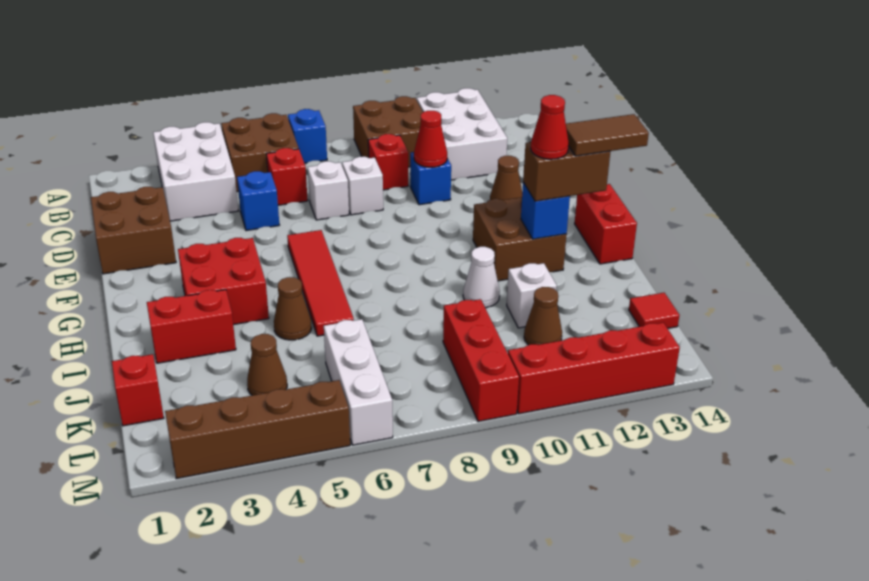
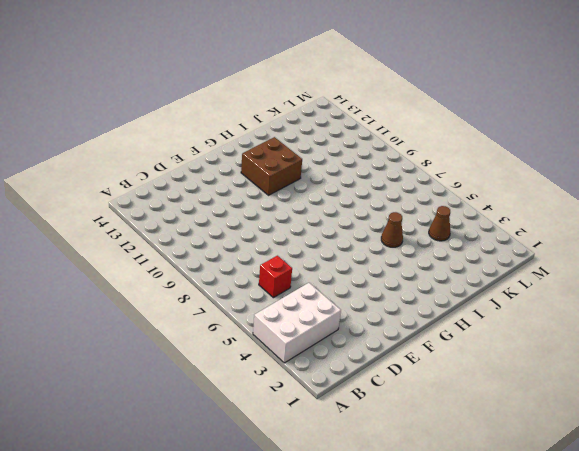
none -> brown 2x2 brick [221,113,299,192]
none -> blue 1x1 brick [288,109,327,163]
none -> brown 2x2 brick [353,96,423,167]
none -> white 2x3 brick [417,88,507,180]

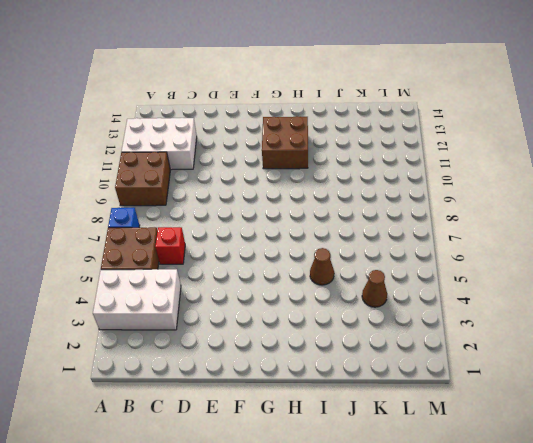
none -> red 1x1 brick [368,134,408,190]
none -> brown 2x2 brick [91,187,176,274]
none -> blue 1x1 brick [237,171,279,231]
none -> white 1x1 brick [308,161,349,220]

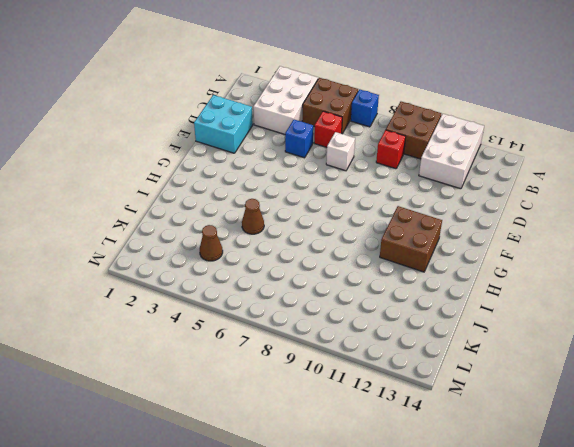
cyan 2x2 brick [194,95,253,153] -> brown 2x2 brick [91,187,176,274]
none -> white 1x1 brick [342,157,383,215]
none -> blue 1x1 brick [410,152,451,205]
none -> brown 1x1 cone [490,156,522,200]
none -> red 1x4 tile [287,230,354,336]

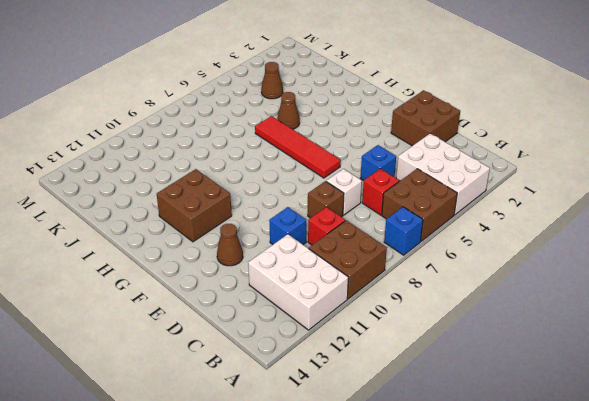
brown 1x1 brick [308,181,344,218] -> white 1x1 brick [342,157,383,215]
none -> red 2x2 brick [178,238,269,325]
none -> red 1x2 brick [575,184,637,264]
none -> red 1x2 brick [147,290,236,363]
none -> white 1x1 cone [463,247,500,308]

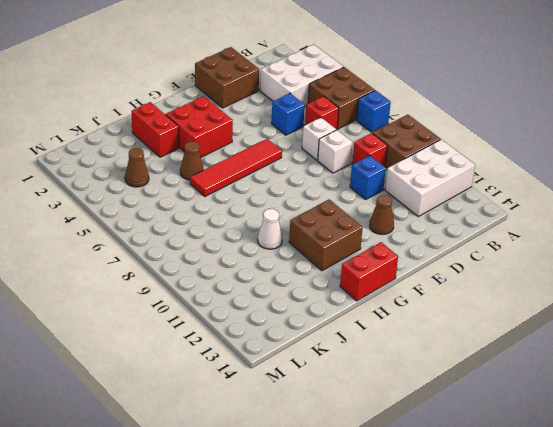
none -> white 1x1 brick [507,263,557,328]
none -> red 1x1 brick [112,354,164,426]
none -> white 1x3 brick [324,319,393,445]
none -> red 1x3 brick [443,299,519,421]

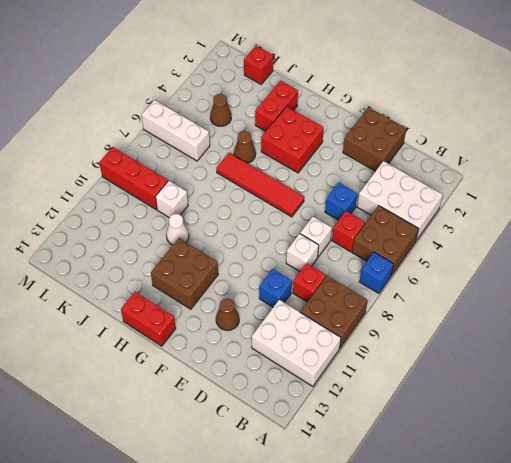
white 1x1 brick [156,181,188,218] -> white 1x1 brick moved to [507,263,557,328]
none -> brown 1x1 cone [524,287,562,345]
none -> red 1x1 tile [629,293,680,328]
none -> brown 1x4 brick [165,380,350,479]
none -> red 1x4 brick [508,323,680,414]

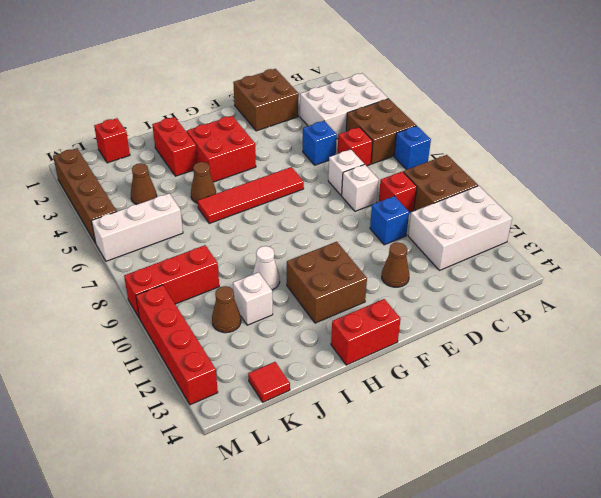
none -> red 1x1 cone [414,111,447,167]
none -> blue 1x1 brick [521,182,570,239]
none -> brown 1x2 brick [523,142,610,201]
none -> red 1x1 cone [531,95,569,159]

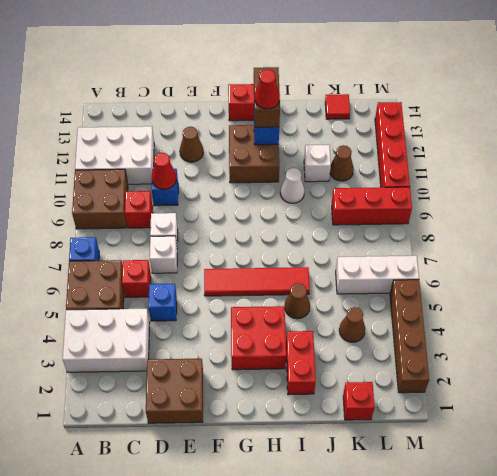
none -> brown 1x2 tile [566,114,649,156]

